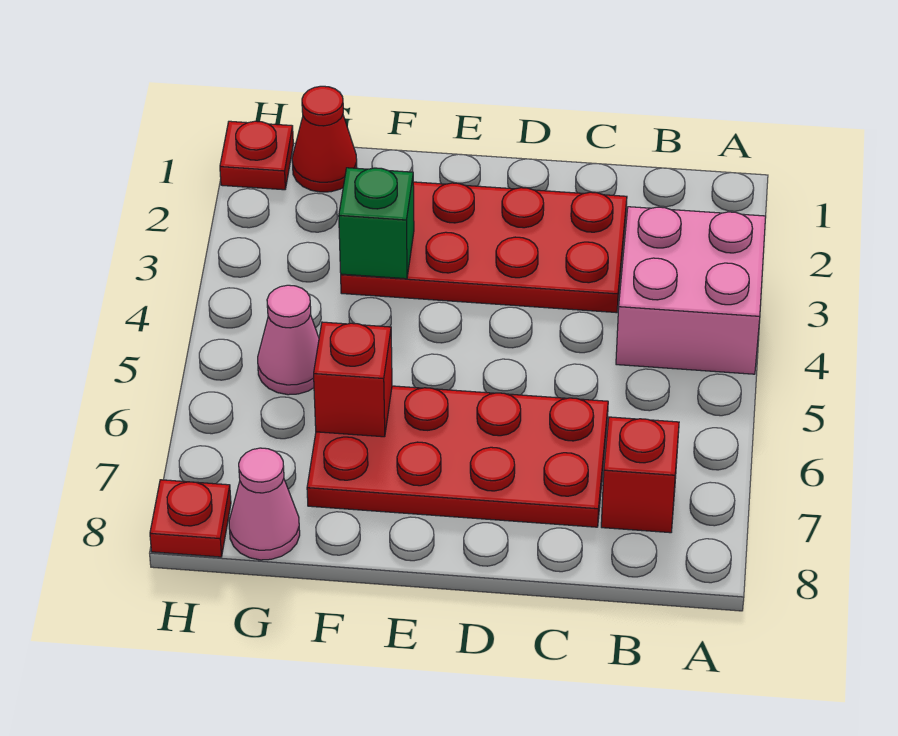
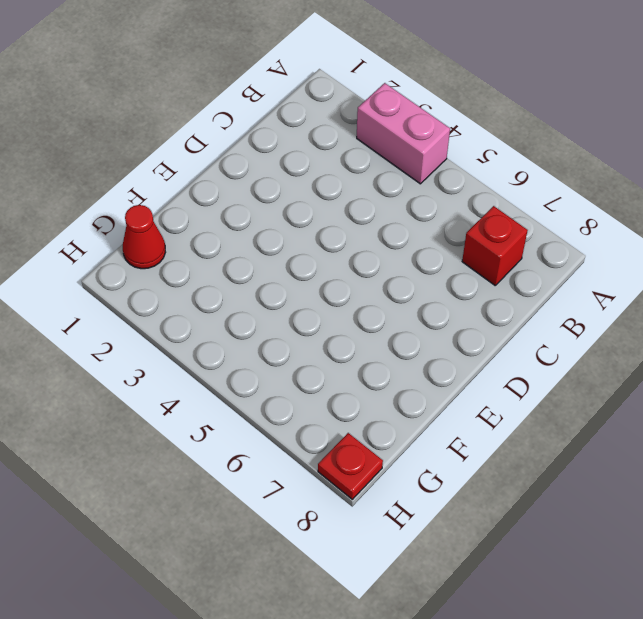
pink 1x2 brick [357,83,450,184] -> pink 2x2 brick [616,207,766,374]
none -> red 2x4 plate [341,182,627,313]
none -> red 2x4 plate [307,386,608,527]

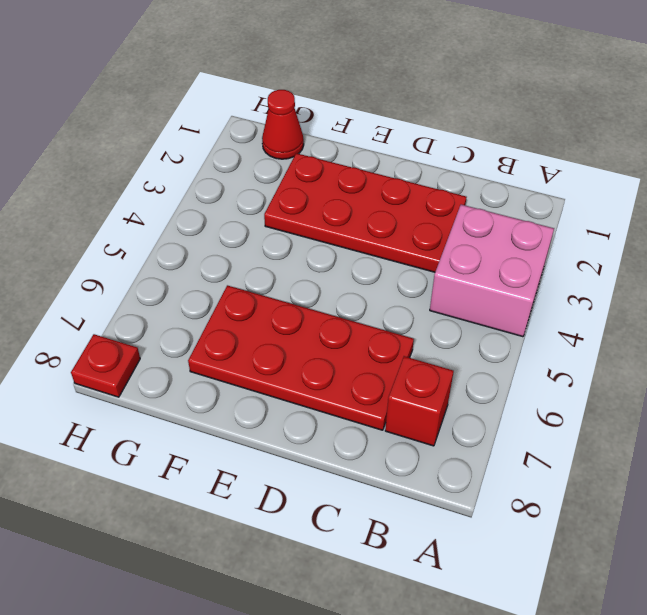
none -> pink 1x1 cone [258,285,319,395]
none -> pink 1x1 cone [229,448,300,560]

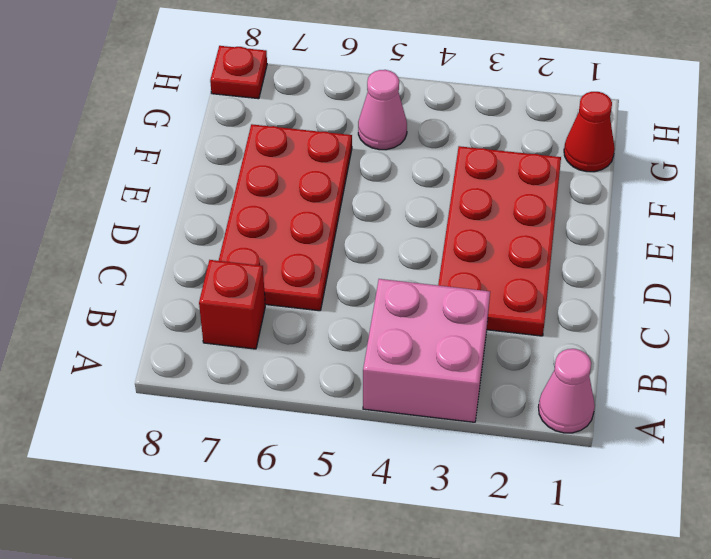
pink 1x1 cone [539,349,595,433] -> pink 1x1 cone moved to [229,448,300,560]
none -> red 1x1 plate [220,121,293,190]
none -> green 1x1 brick [339,168,414,279]

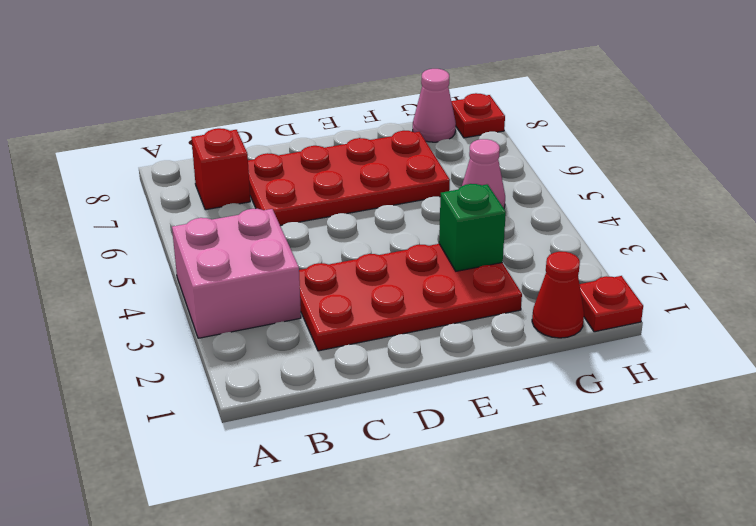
none -> red 1x1 brick [314,322,392,437]

